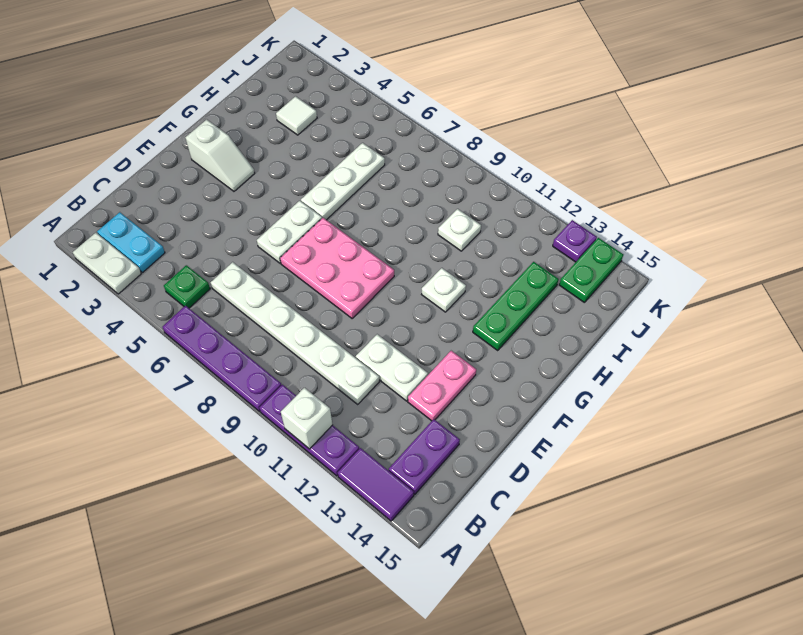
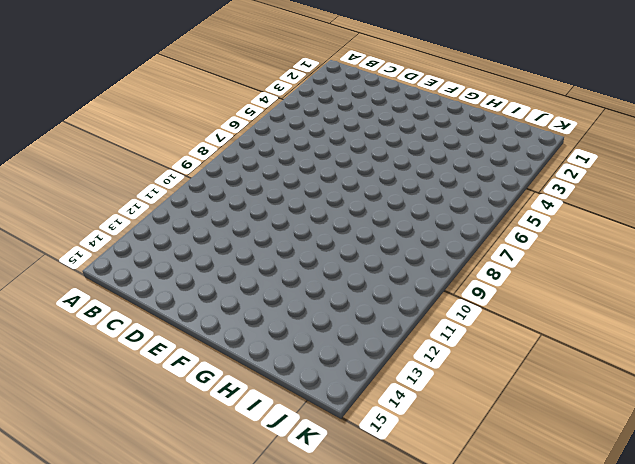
none -> white 1x2 plate [73,233,141,294]
none -> purple 1x4 plate [163,306,281,411]
none -> purple 1x3 plate [259,385,359,476]

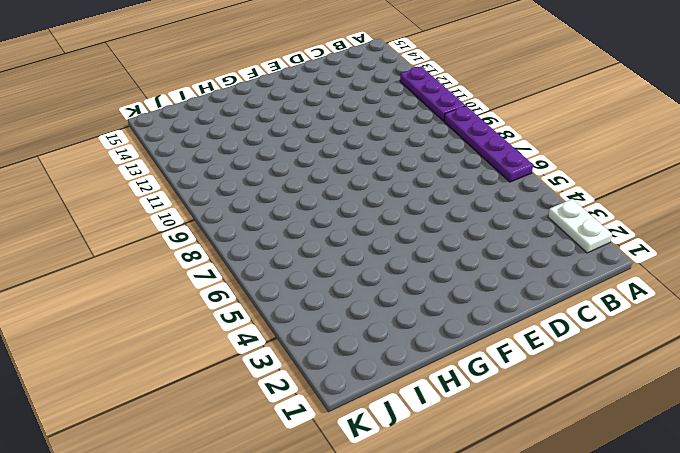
none -> purple 1x2 tile [338,448,414,521]
none -> cyan 1x2 plate [97,212,165,273]
none -> green 1x1 plate [164,265,210,308]

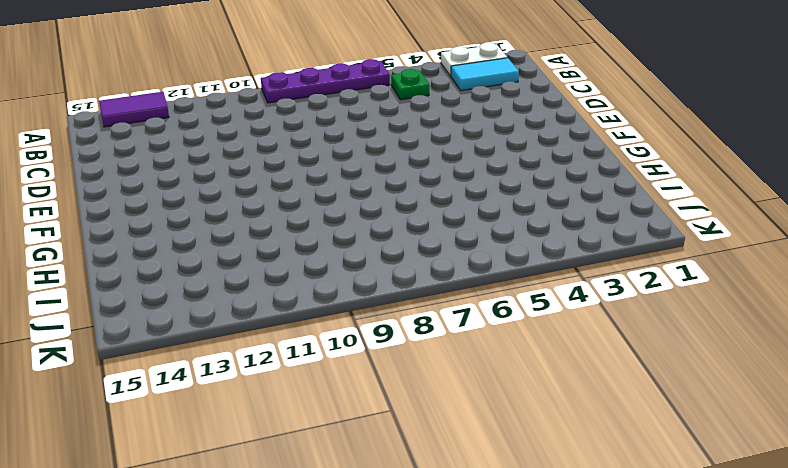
cyan 1x2 tile [451,58,519,91] -> cyan 1x2 plate [97,212,165,273]
none -> purple 1x3 plate [259,385,359,476]
none -> purple 1x2 plate [389,419,460,494]
none -> white 1x6 plate [211,262,379,404]

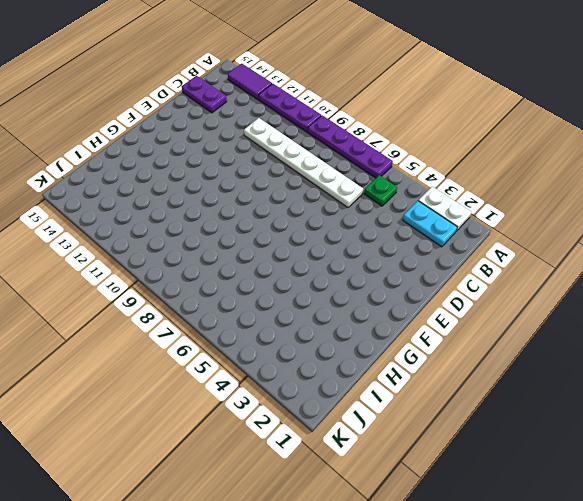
purple 1x2 plate [182,76,227,113] -> purple 1x2 plate turned to [389,419,460,494]
none -> white 1x2 plate [356,334,428,401]
none -> pink 1x2 plate [408,351,476,421]
none -> white 1x2 plate [257,201,322,263]

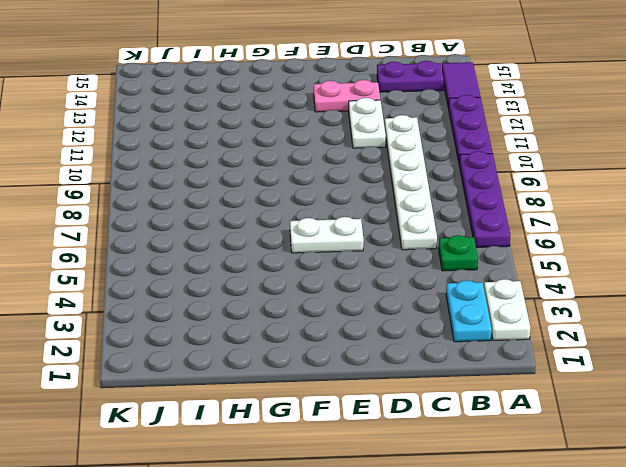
none -> pink 2x3 plate [280,218,394,318]
none -> white 1x2 slope [185,119,255,191]
none -> white 1x3 plate [301,143,385,220]

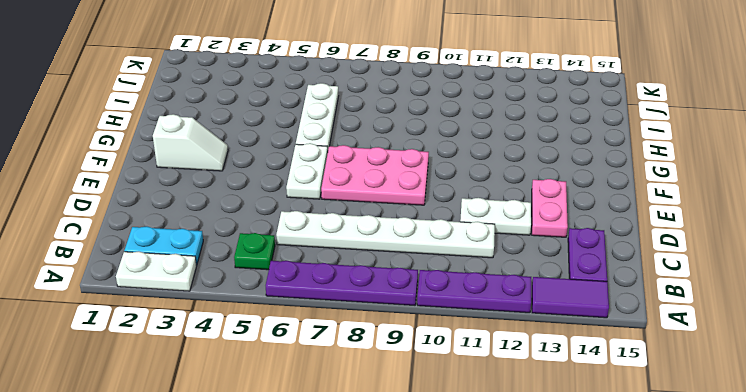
none -> white 1x1 plate [422,268,466,312]
none -> green 1x3 plate [473,262,559,350]
none -> white 1x1 tile [276,96,317,135]

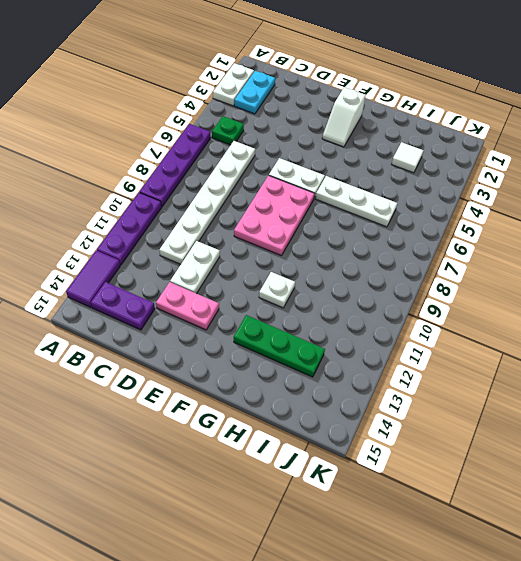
none -> white 1x1 plate [438,209,481,251]
none -> green 1x2 plate [559,238,623,303]
none -> purple 1x1 plate [553,220,597,262]

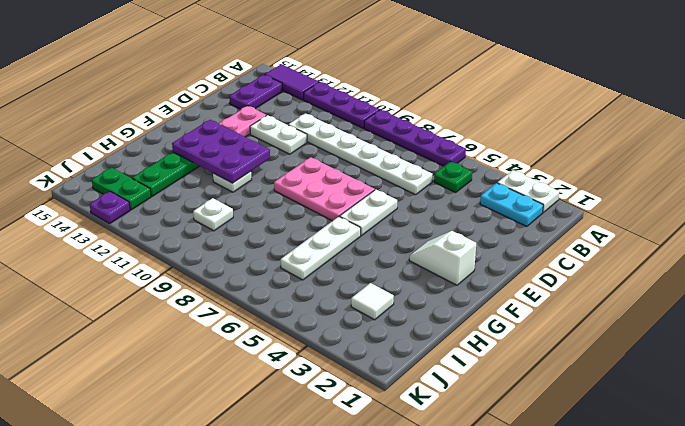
purple 2x3 plate [172,120,270,183] -> none
green 1x2 plate [92,167,151,210] -> green 1x2 plate turned to [559,238,623,303]
none -> white 1x1 brick [281,388,332,449]

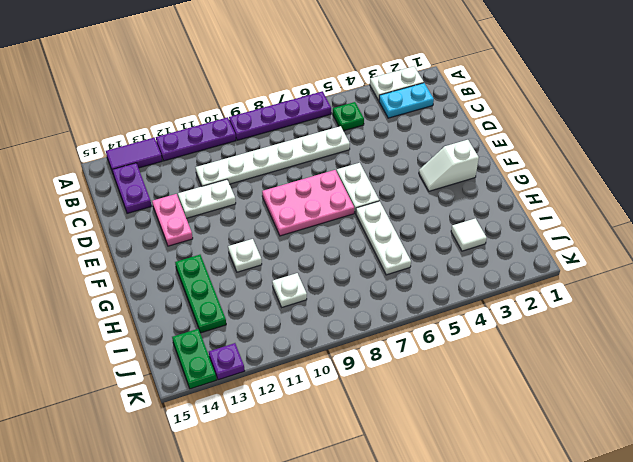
none -> white 1x1 brick [281,388,332,449]

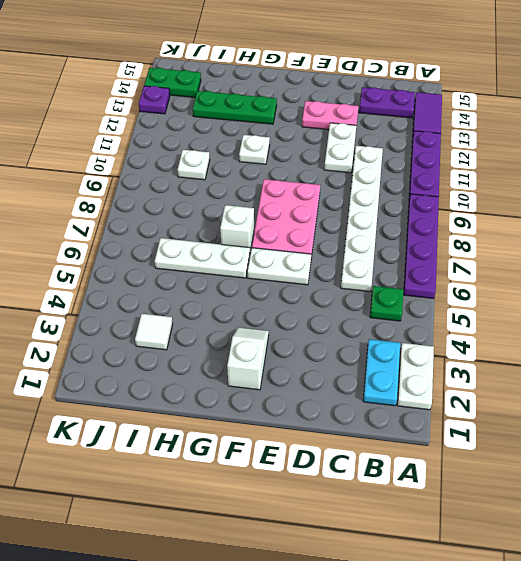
white 1x1 brick [220,205,254,252] -> white 1x1 brick moved to [281,388,332,449]

